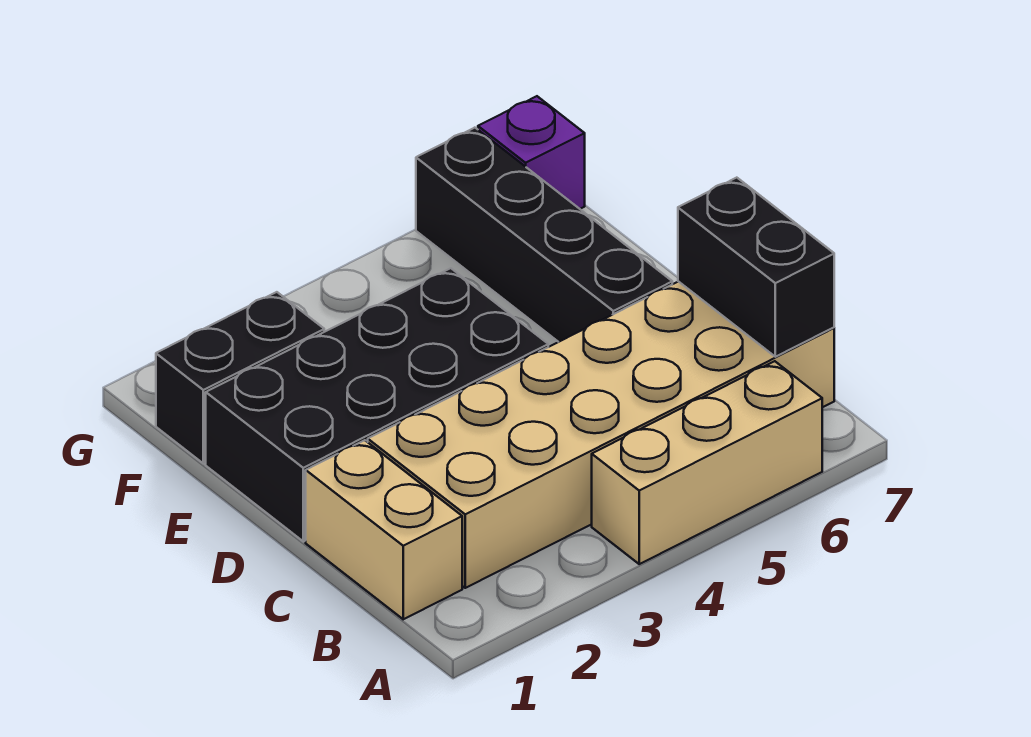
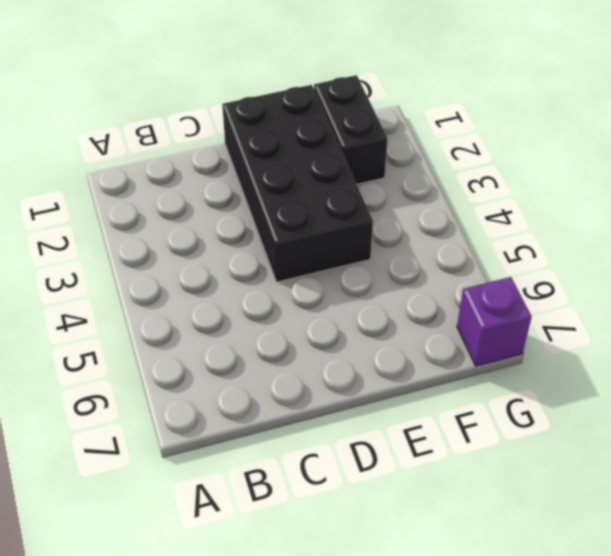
none -> tan 1x3 brick [592,361,822,564]
none -> tan 1x2 brick [306,440,462,619]

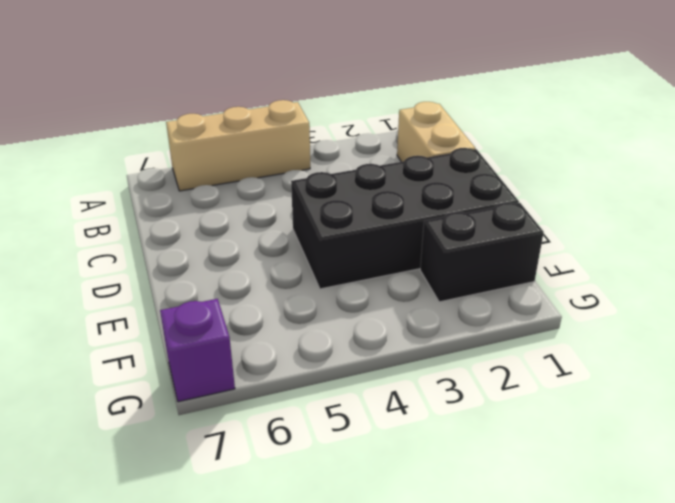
none -> tan 2x6 brick [368,281,834,588]
none -> black 1x4 brick [416,128,672,342]

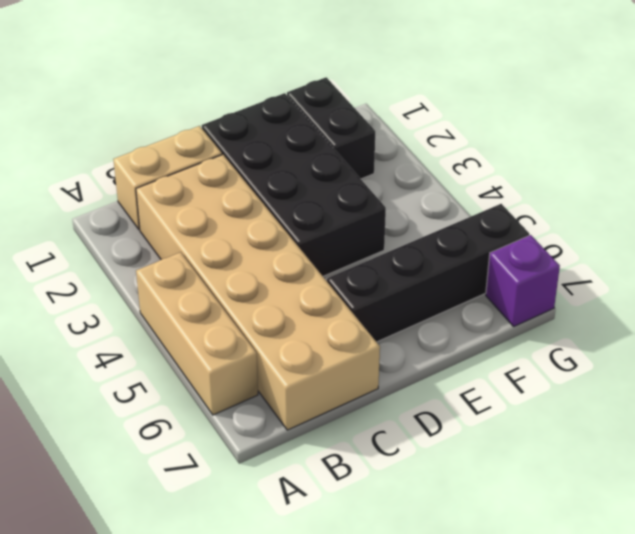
none -> black 1x2 brick [678,178,834,357]

